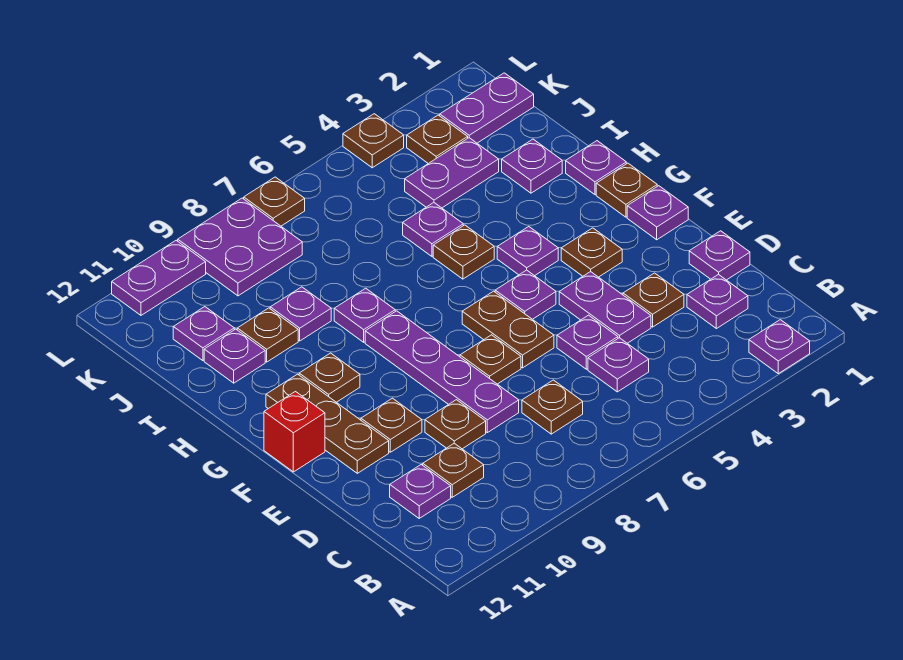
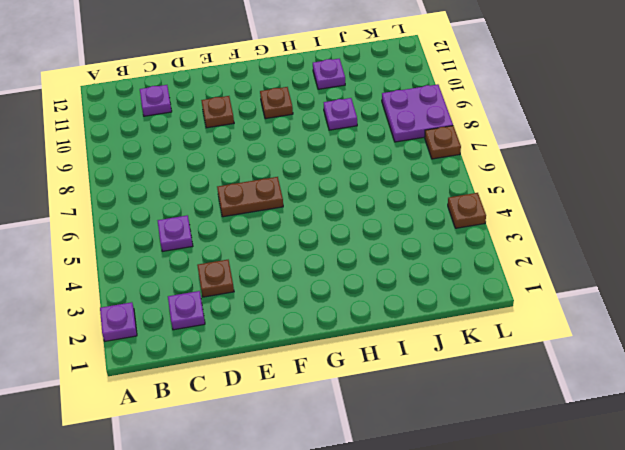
none -> brown 1x1 plate [522,380,583,434]
none -> brown 1x1 plate [423,443,484,497]
none -> purple 1x1 plate [689,231,750,280]
none -> purple 1x2 plate [559,272,651,343]

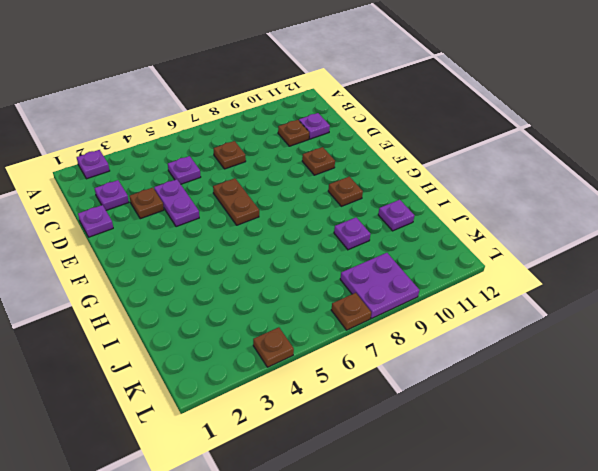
none -> purple 1x1 plate [557,315,618,369]
none -> purple 1x4 plate [365,311,519,433]
none -> brown 1x1 plate [425,400,486,449]
none -> brown 1x1 plate [460,335,521,384]

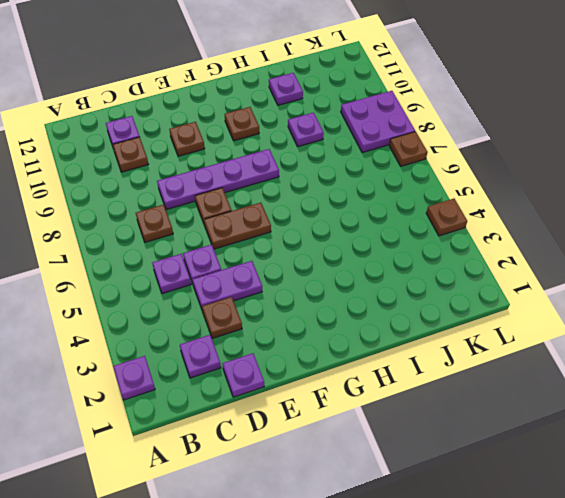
none -> brown 1x1 plate [425,400,486,449]
none -> brown 1x3 plate [266,374,389,473]
none -> purple 1x1 plate [627,186,688,240]
none -> brown 1x1 plate [561,228,622,277]

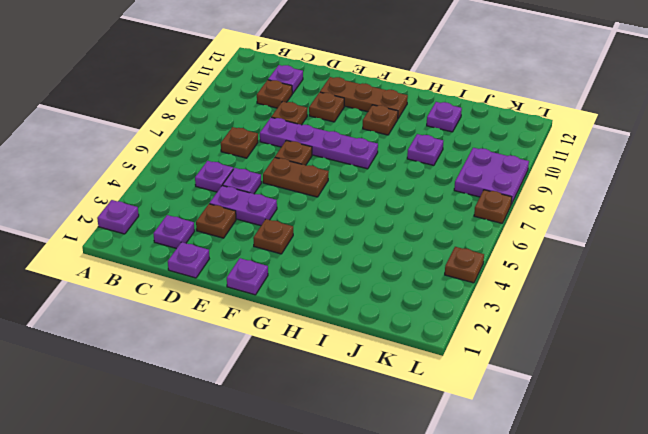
none -> purple 1x1 plate [495,270,556,319]
none -> red 1x1 brick [264,392,325,472]
none -> brown 1x1 plate [596,163,657,217]
none -> purple 1x1 plate [497,227,558,276]

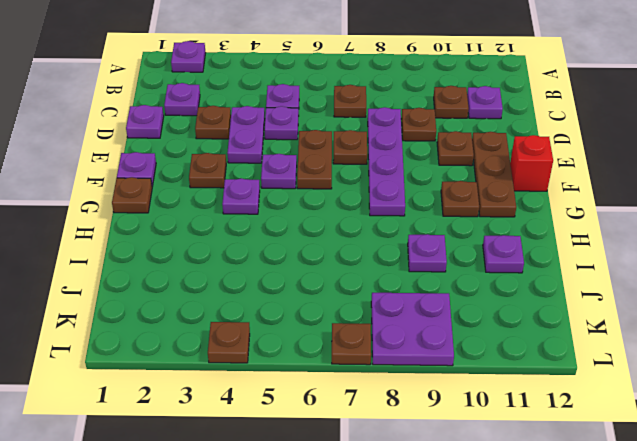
none -> purple 1x1 plate [566,141,626,195]
none -> brown 1x1 plate [433,225,494,279]
none -> purple 1x1 plate [334,288,395,342]
none -> purple 1x1 plate [502,139,562,193]

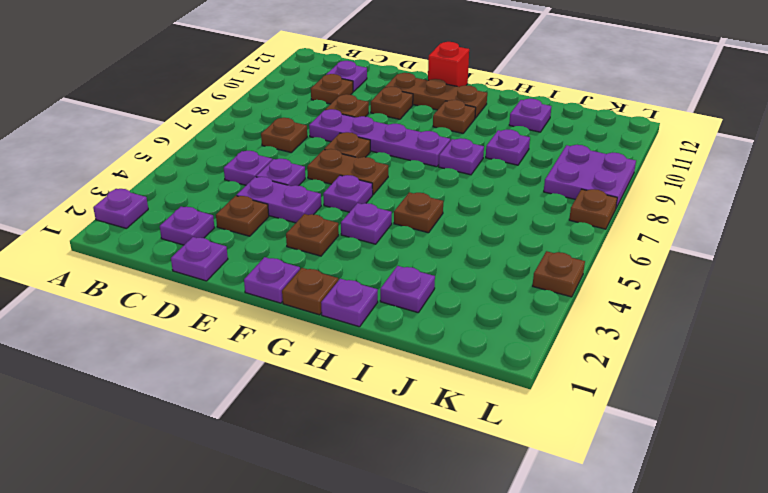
none -> purple 1x1 plate [403,203,463,256]
none -> brown 1x1 plate [237,308,298,362]
none -> purple 1x2 plate [405,138,499,208]
none -> purple 1x1 plate [173,307,234,361]

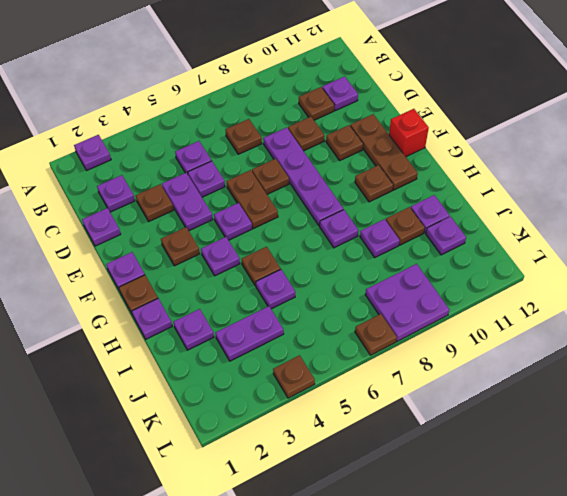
none -> purple 1x2 plate [440,73,534,143]
none -> brown 1x1 plate [407,115,468,164]
none -> purple 1x2 plate [112,240,206,315]

